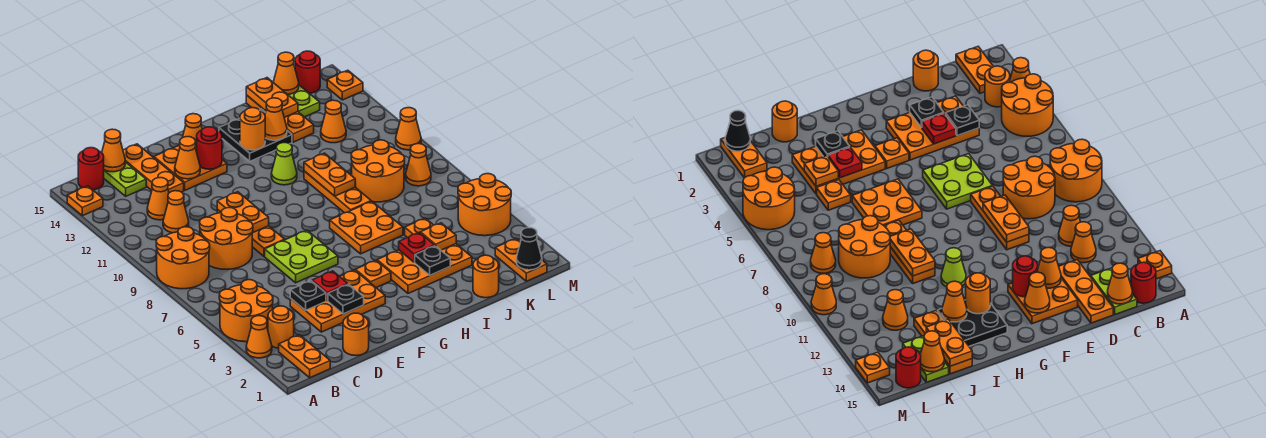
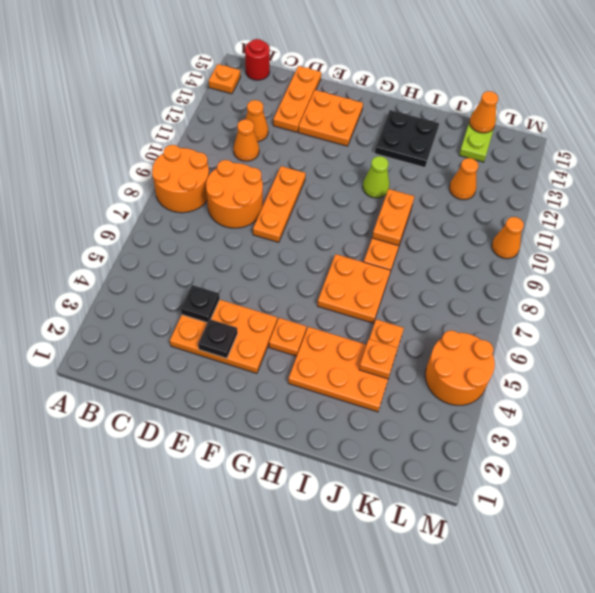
none -> orange 1x1 cone [246,316,272,358]
none -> orange 2x2 round brick [219,280,273,342]
none -> orange 1x2 plate [279,335,330,378]
none -> orange 1x1 round brick [268,306,294,348]

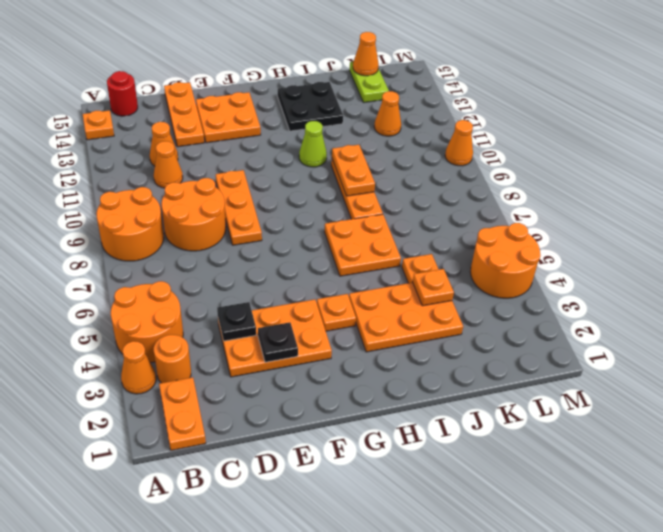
none -> lime 1x2 plate [104,162,146,196]
none -> orange 1x1 round brick [343,313,369,356]
none -> lime 2x2 plate [265,230,338,283]
none -> orange 1x1 round brick [473,255,499,298]

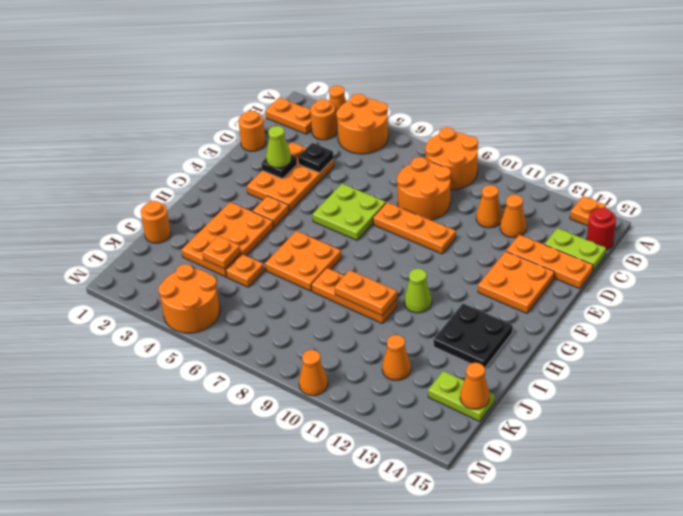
lime 1x1 cone [266,126,291,168] -> none
none -> orange 2x2 round brick [351,140,405,202]
none -> orange 1x3 plate [246,95,314,142]
none -> orange 1x2 plate [495,239,547,281]
none -> orange 1x1 cone [406,144,431,186]

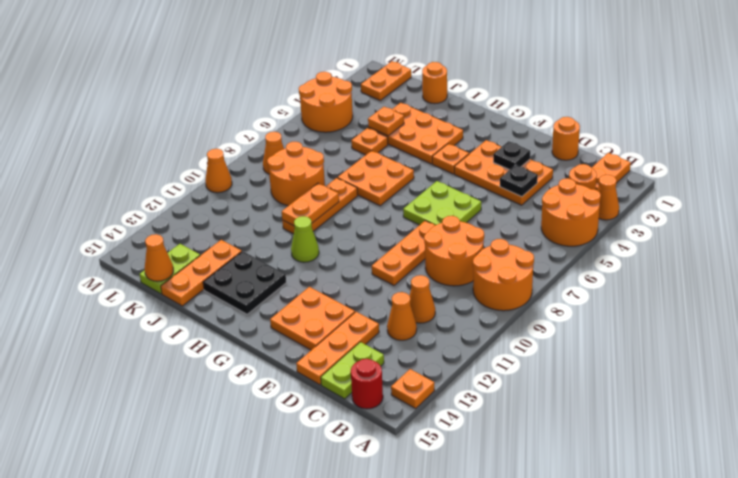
none -> orange 1x1 cone [321,100,346,143]
none -> red 1x1 round brick [295,51,320,93]
none -> orange 1x1 plate [327,70,363,100]
none -> orange 1x1 cone [102,129,125,172]

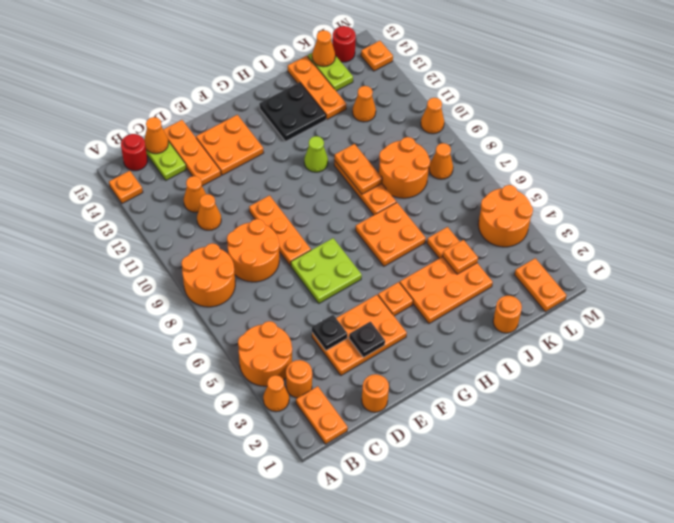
none -> red 1x1 plate [312,271,348,301]
none -> orange 1x2 plate [217,192,269,233]
none -> orange 1x1 cone [175,137,200,179]
none -> red 1x1 round brick [196,127,222,169]

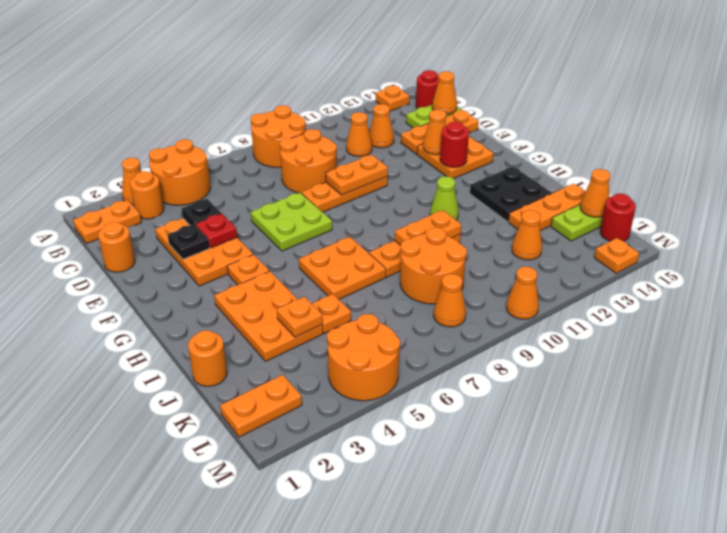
none -> orange 1x1 cone [182,114,202,151]
none -> orange 1x1 round brick [240,108,265,150]
none -> black 1x1 plate [415,246,450,275]
none -> red 1x1 plate [399,232,434,262]

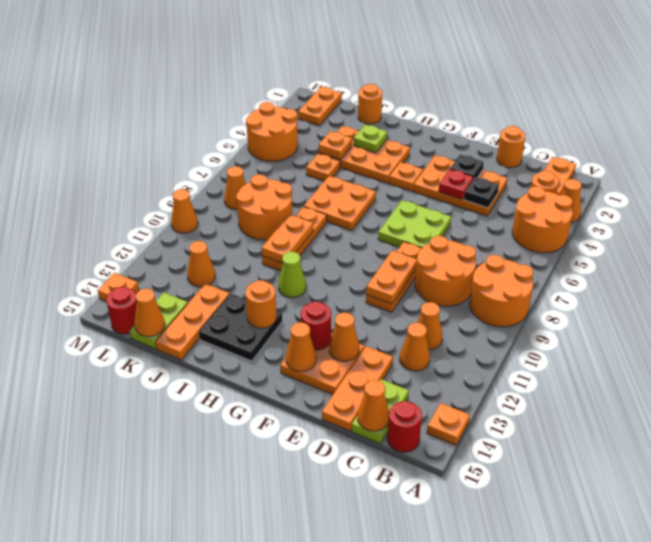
lime 1x1 plate [354,125,387,153] -> black 1x1 plate [415,246,450,275]
none -> red 1x1 plate [399,232,434,262]
none -> orange 1x1 cone [265,98,287,140]
none -> orange 1x2 plate [246,78,298,117]
none -> black 1x1 cone [516,228,542,270]

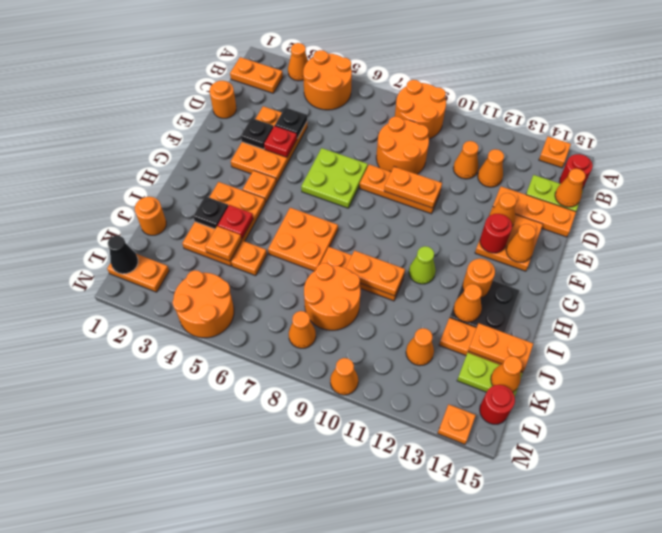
none -> orange 1x1 round brick [268,306,294,348]

